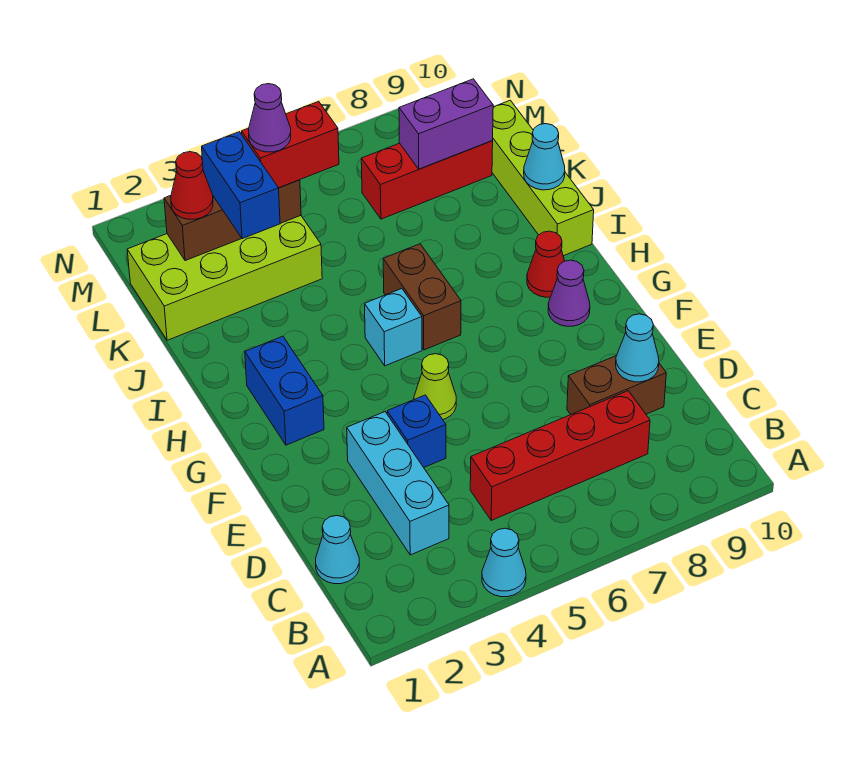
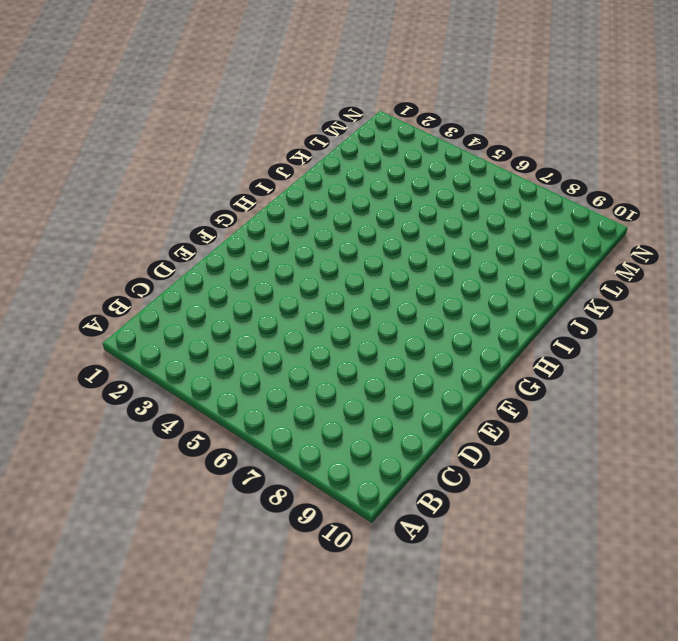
none -> cyan 1x1 cone [482,528,526,597]
none -> cyan 1x1 cone [316,516,359,584]
none -> cyan 1x3 brick [347,412,449,555]

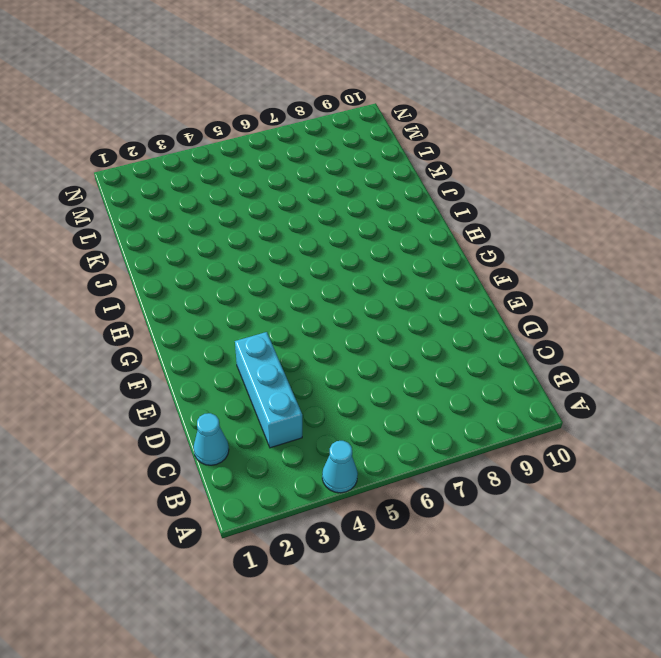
none -> red 1x4 brick [470,391,650,520]
none -> brown 1x2 brick [567,356,666,414]
none -> blue 1x1 brick [387,395,446,467]

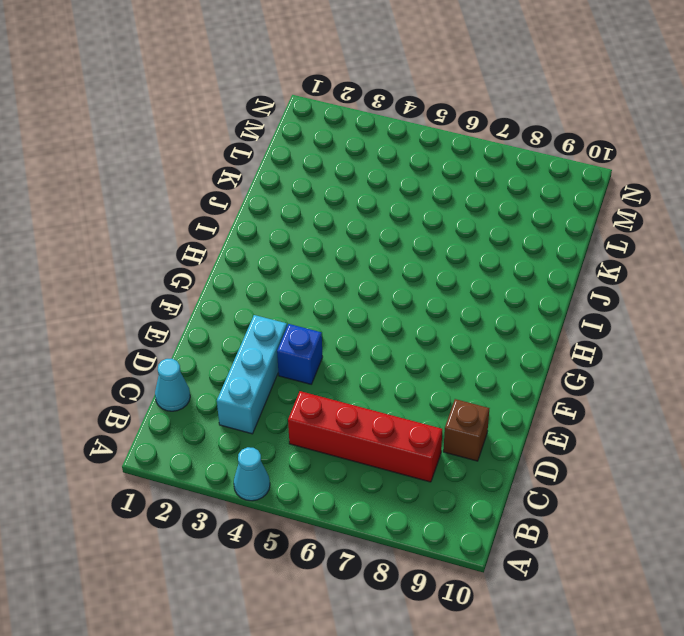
brown 1x1 brick [443,399,489,461] -> brown 1x2 brick [567,356,666,414]
none -> lime 1x1 cone [414,354,456,419]
none -> blue 1x2 brick [245,336,324,445]
none -> purple 1x1 cone [548,260,590,326]

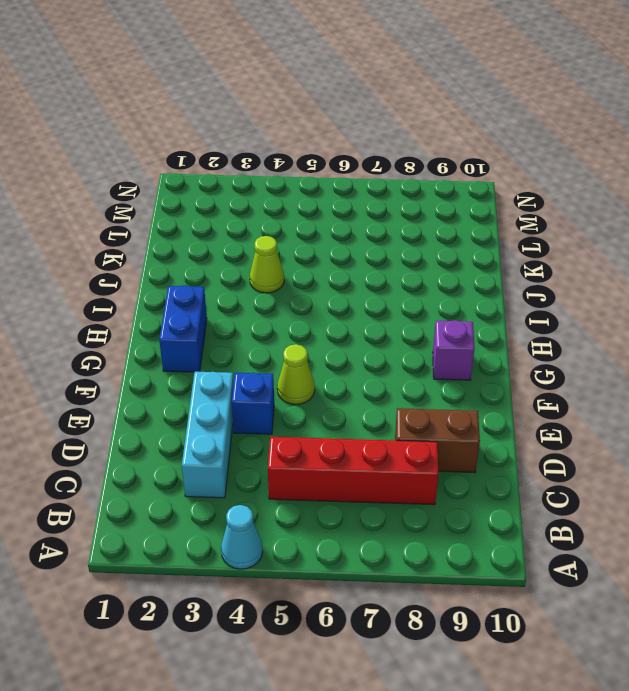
purple 1x1 brick [433,320,475,380] -> purple 1x1 cone [548,260,590,326]
lime 1x1 cone [250,236,284,293] -> none
none -> cyan 1x1 cone [316,516,359,584]
none -> cyan 1x1 brick [365,289,422,366]
none -> brown 1x2 brick [383,244,461,350]

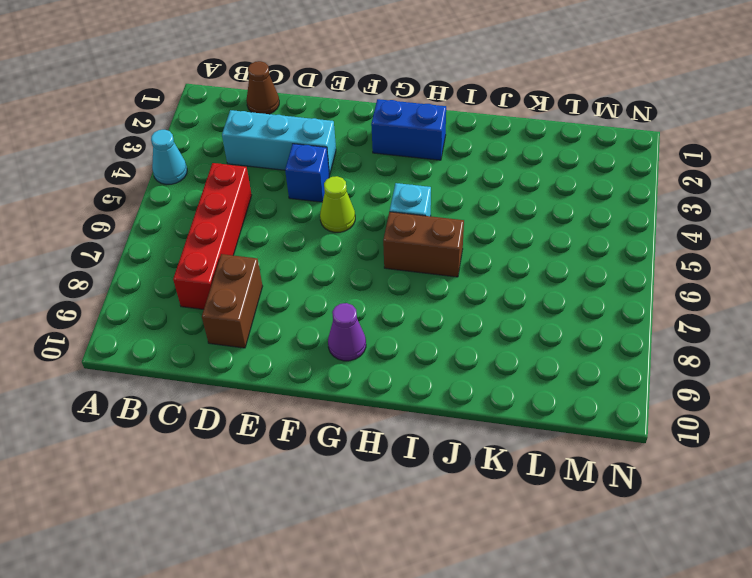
brown 1x1 cone [246,61,279,114] -> cyan 1x1 cone [316,516,359,584]
none -> red 1x1 cone [527,231,564,297]
none -> lime 1x4 brick [492,100,594,256]
none -> lime 2x4 brick [127,216,322,340]

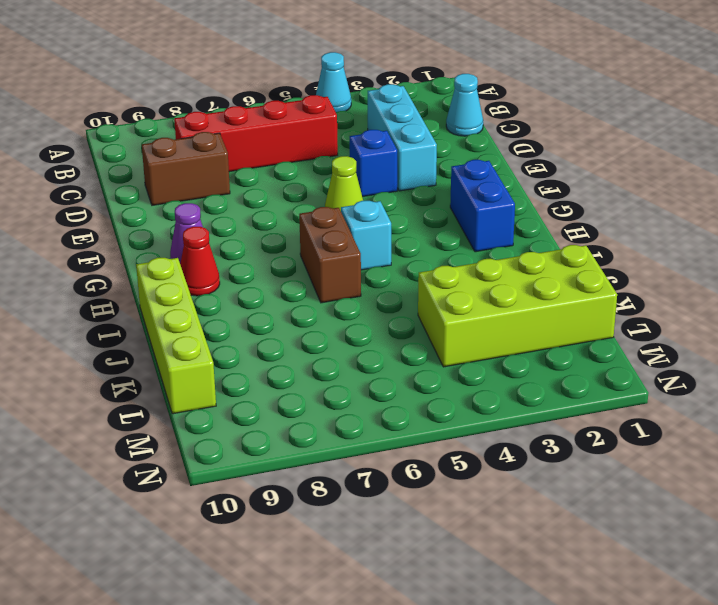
none -> red 1x3 brick [361,141,493,219]
none -> cyan 1x1 cone [616,314,659,382]
none -> cyan 1x1 cone [524,124,565,190]

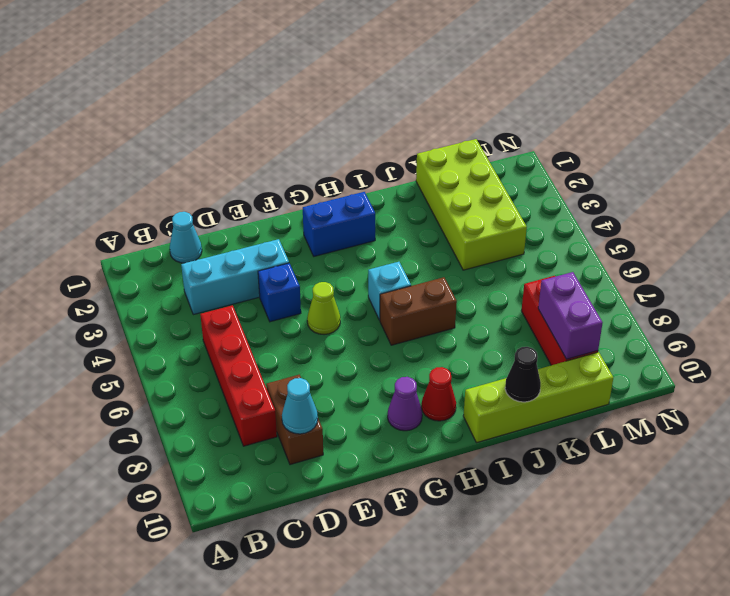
black 1x1 cone [505,347,541,402] -> cyan 1x1 cone [524,124,565,190]
none -> cyan 1x1 cone [482,528,526,597]
none -> brown 1x3 brick [164,180,301,261]
none -> blue 1x2 brick [202,132,280,239]

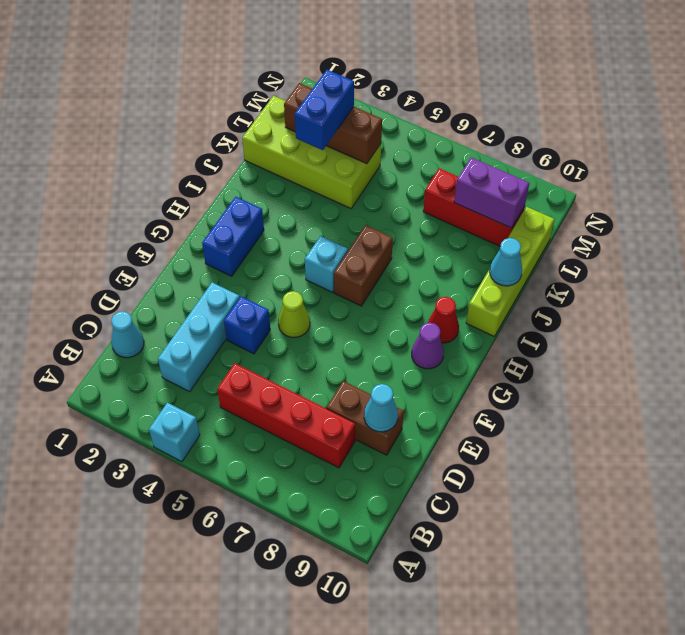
cyan 1x1 brick [149,403,200,462] -> cyan 1x1 cone [482,528,526,597]
none -> red 1x1 cone [171,152,213,219]
none -> red 1x2 brick [242,101,339,188]
none -> purple 1x1 cone [249,84,291,152]

